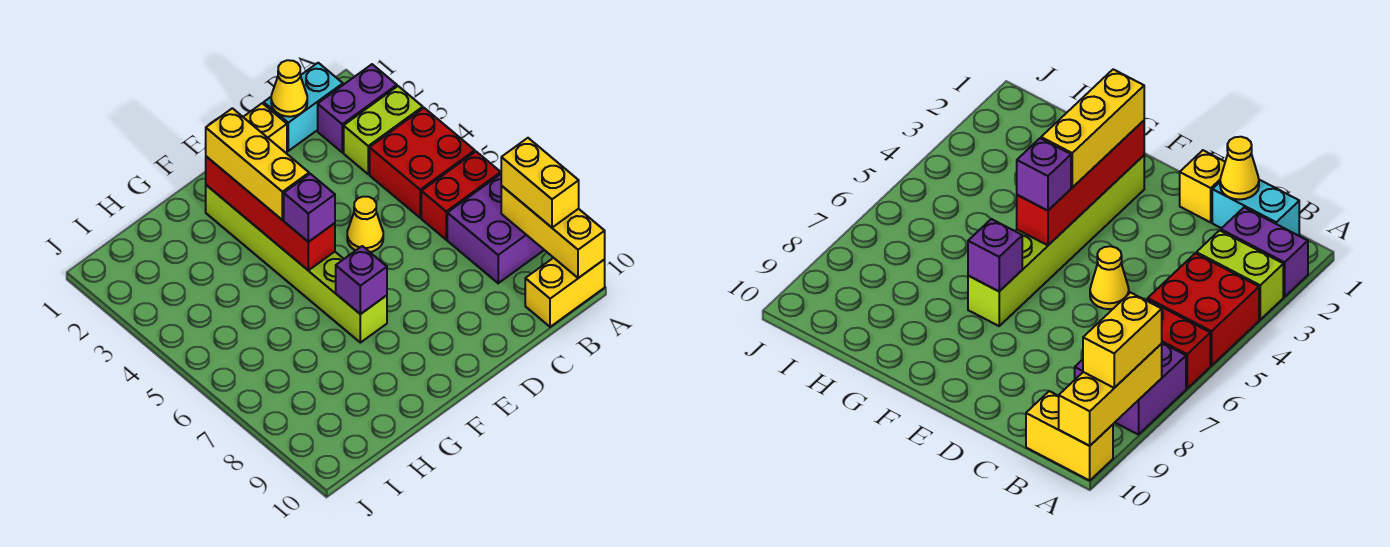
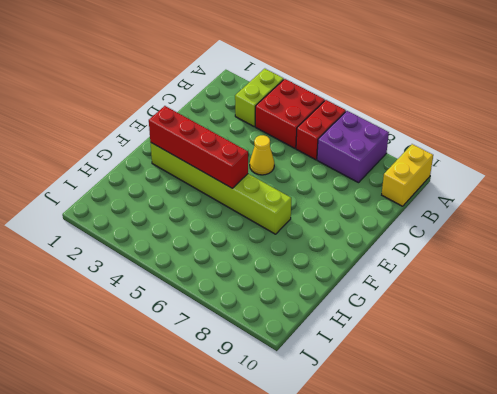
none -> purple 1x2 brick [318,64,397,152]
none -> cyan 1x2 brick [264,63,343,151]
none -> yellow 1x1 brick [244,103,287,153]

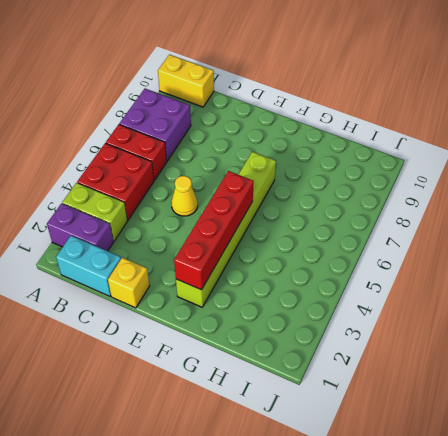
none -> yellow 1x3 brick [501,186,605,278]
none -> yellow 1x1 cone [271,60,307,117]
none -> purple 1x1 brick [336,246,387,314]

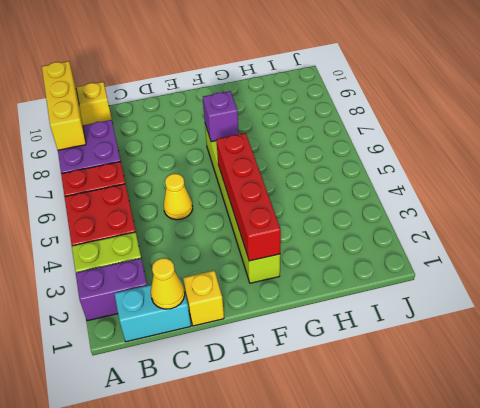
none -> yellow 1x2 brick [501,138,579,228]
none -> yellow 1x3 brick [206,108,309,220]
none -> purple 1x1 brick [284,174,335,242]

